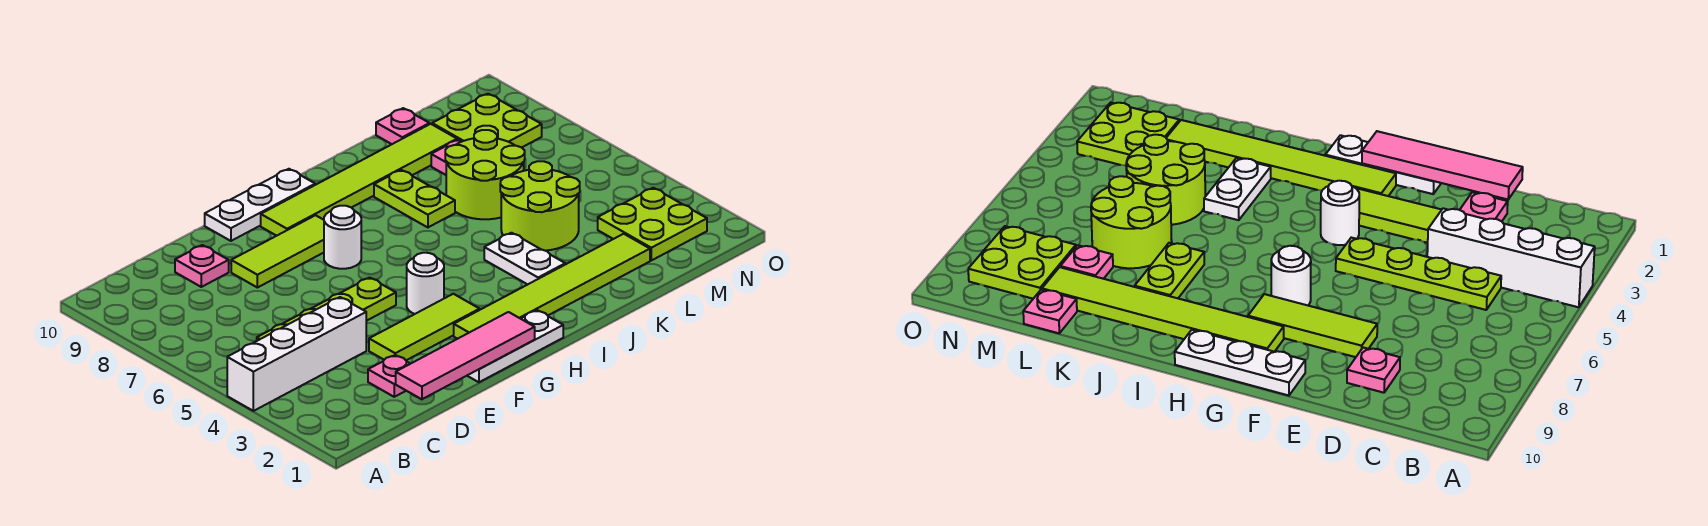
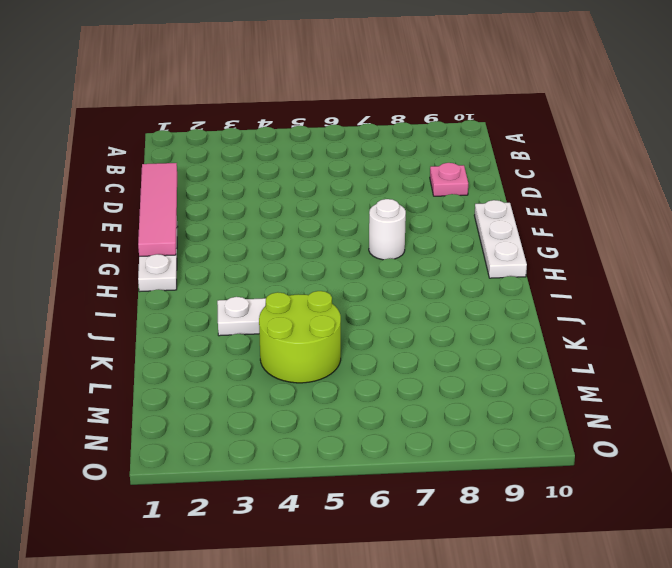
none -> white 1x4 brick [227,297,366,411]
none -> lime 1x4 plate [257,278,396,341]
none -> pink 1x1 plate [368,355,410,397]

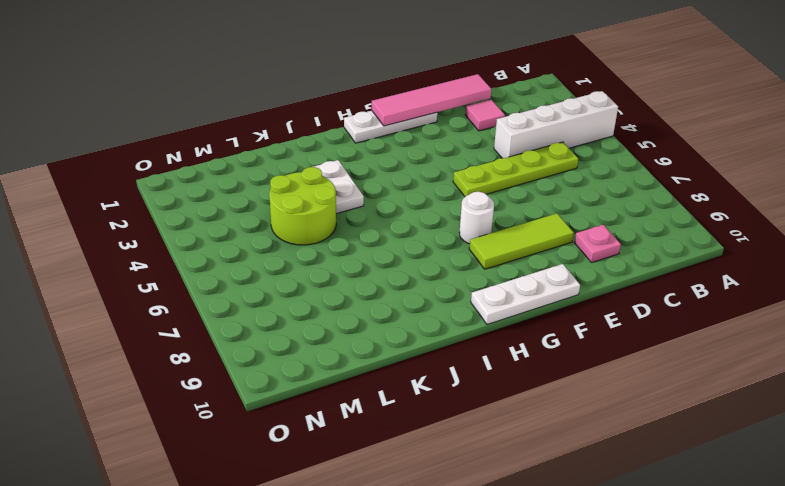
pink 1x1 tile [465,100,505,131] -> pink 1x1 plate [368,355,410,397]
none -> lime 1x3 tile [369,294,480,360]
none -> lime 1x6 tile [454,234,650,339]
none -> white 1x1 round brick [407,253,444,314]

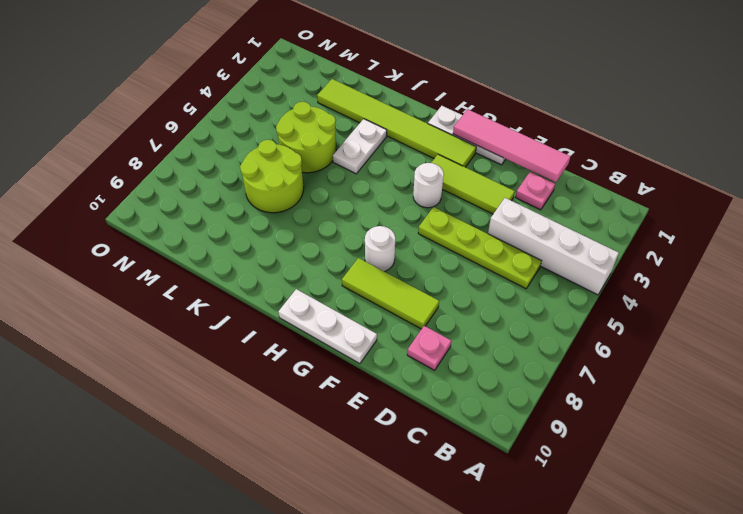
none -> lime 1x6 tile [261,124,457,236]
none -> lime 1x2 plate [374,170,455,227]
none -> pink 1x1 plate [431,140,462,175]

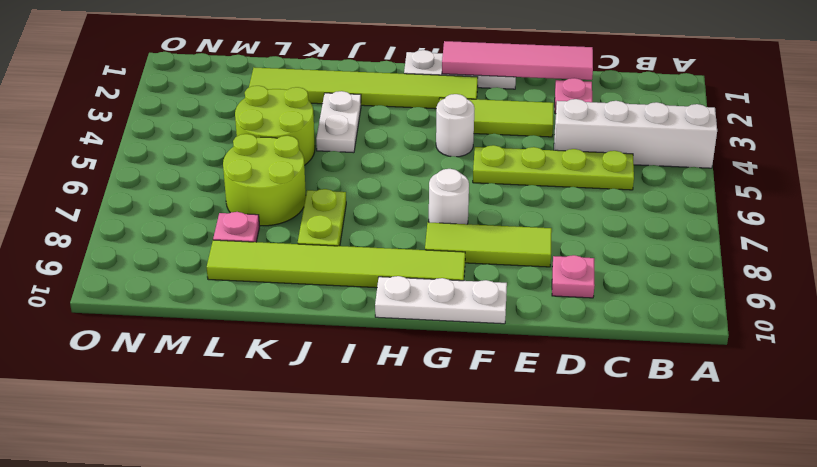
none -> pink 1x1 plate [376,108,429,144]
none -> lime 2x2 plate [598,188,707,260]
none -> lime 2x2 plate [432,94,542,147]

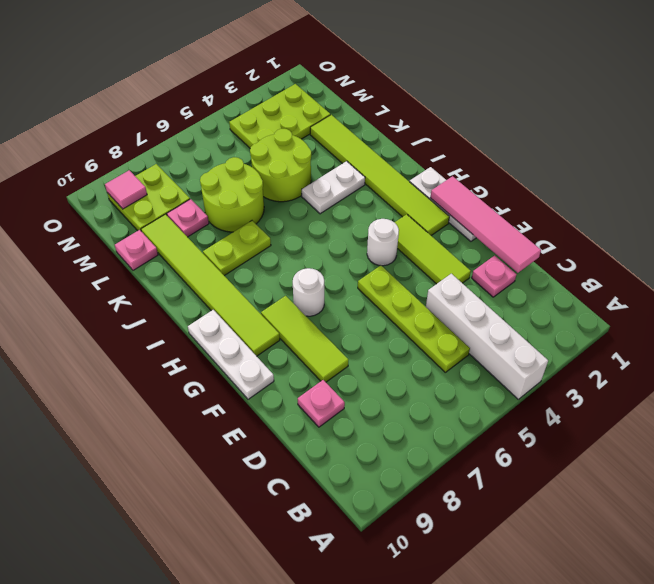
lime 2x3 plate [229,84,330,148] -> lime 2x2 plate [598,188,707,260]
pink 1x1 tile [105,170,147,209] -> none

